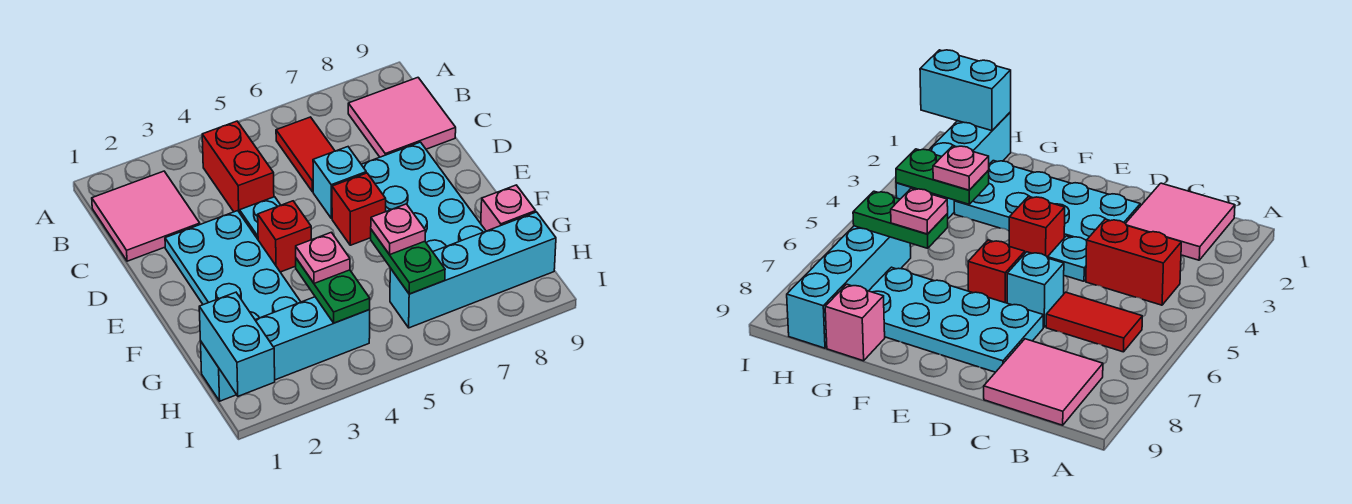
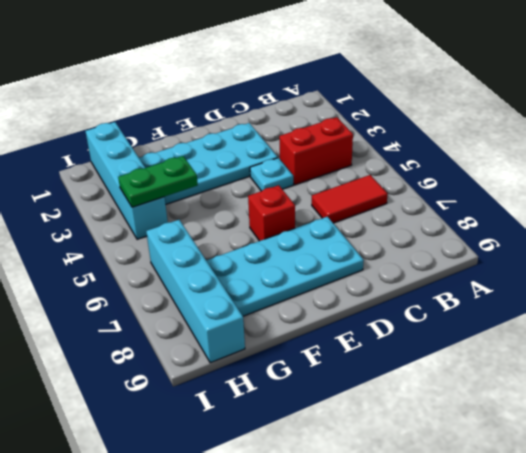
none -> pink 2x2 tile [92,171,200,261]
none -> pink 2x2 tile [348,78,456,157]
none -> cyan 1x1 brick [313,147,366,218]

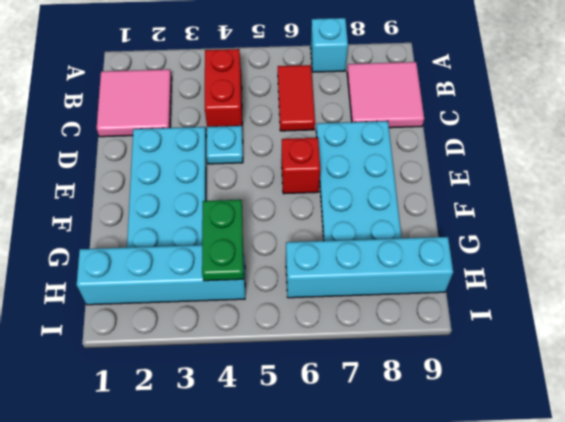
cyan 1x1 brick [311,18,348,72] -> cyan 1x1 brick moved to [313,147,366,218]
none -> red 1x1 brick [258,201,311,272]
none -> pink 1x1 brick [481,185,536,231]
none -> green 1x2 plate [371,230,445,294]

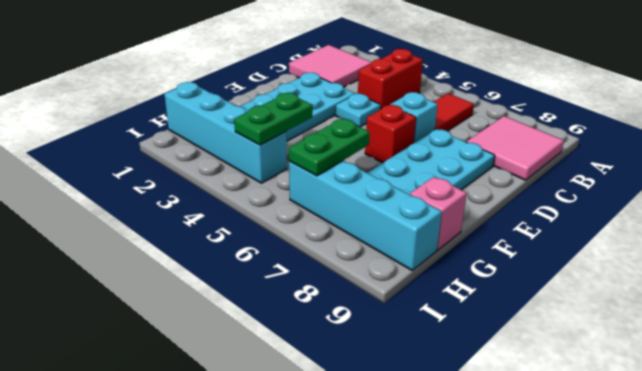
none -> red 1x1 brick [258,201,311,272]
none -> cyan 1x2 brick [199,292,275,396]
none -> pink 1x1 plate [296,232,350,283]

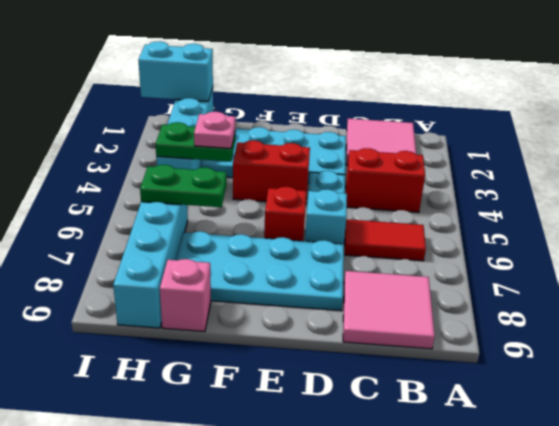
red 1x2 brick [233,140,310,202] -> red 1x1 brick [258,201,311,272]
none -> pink 1x1 plate [371,204,425,255]

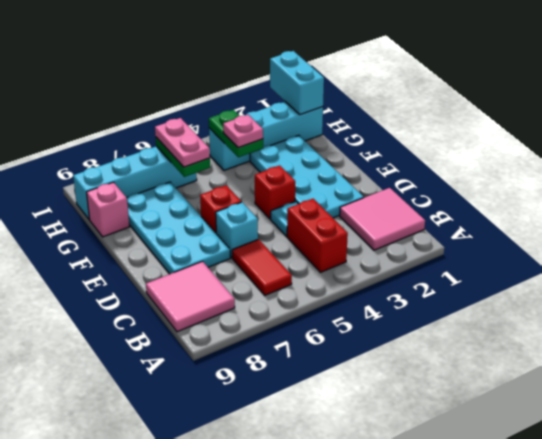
pink 1x2 plate [155,118,210,167] -> pink 1x1 plate [371,204,425,255]

